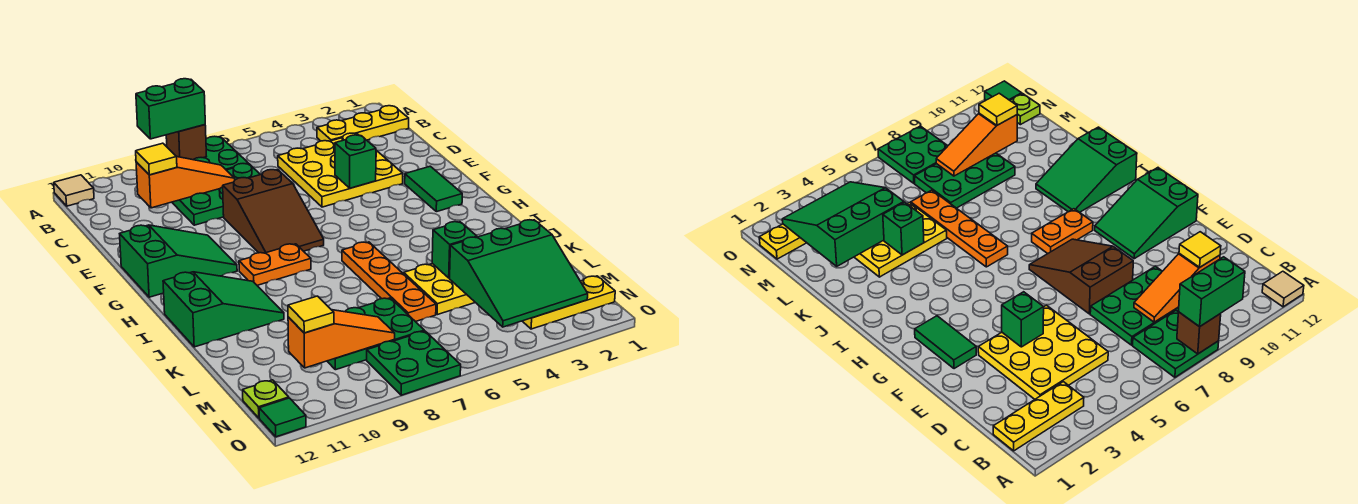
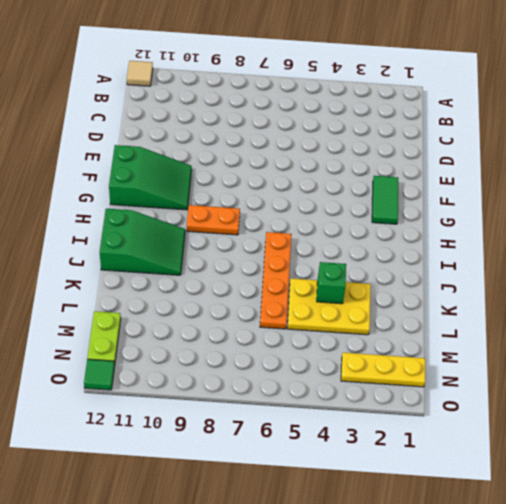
lime 1x2 plate [87,311,121,365] -> lime 1x1 plate [243,380,289,418]
none -> green 2x2 plate [193,136,248,170]
none -> yellow 1x3 plate [317,106,409,141]
none -> yellow 3x3 plate [278,133,403,207]

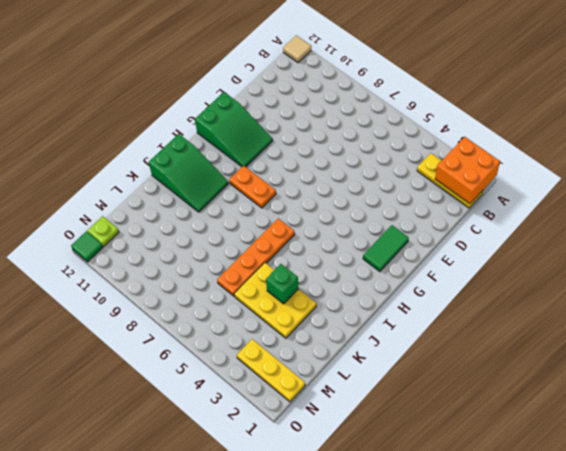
orange 2x2 brick [435,137,500,204] -> none
none -> green 2x2 plate [193,136,248,170]
none -> yellow 3x3 plate [278,133,403,207]
none -> green 2x3 plate [172,164,260,225]

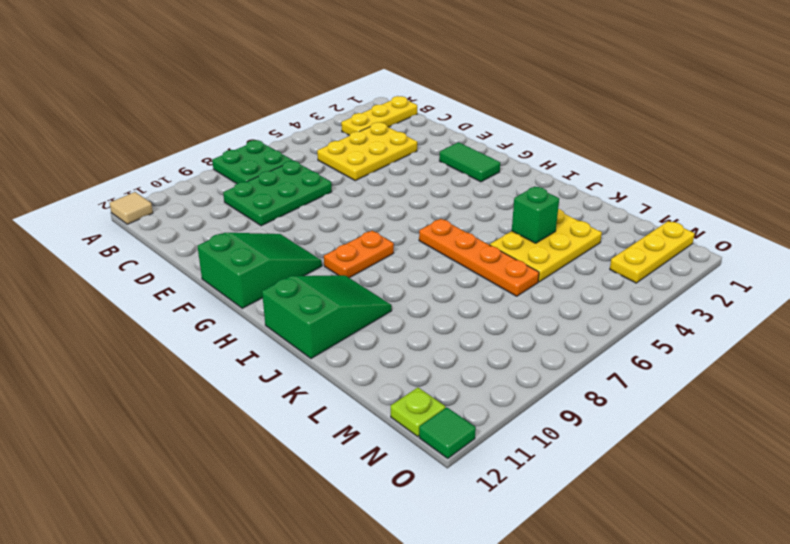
yellow 2x3 plate [317,122,417,181] -> yellow 3x3 plate [278,133,403,207]
none -> brown 2x3 slope [223,170,324,253]
none -> green 2x3 plate [327,298,424,370]
none -> green 2x2 plate [367,331,461,395]

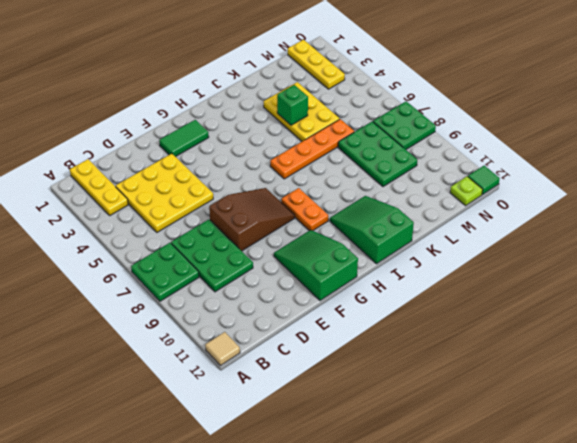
none -> brown 1x1 brick [166,125,206,160]
none -> orange 1x3 slope [136,157,235,208]
none -> green 1x1 brick [335,135,376,188]

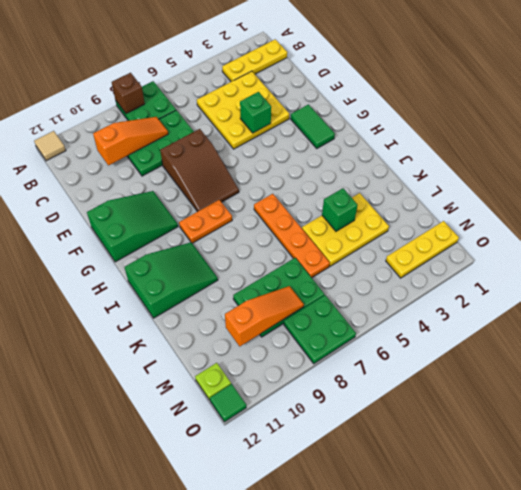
none -> green 3x3 slope [450,220,588,327]
none -> green 1x2 brick [136,79,205,139]
none -> yellow 1x1 tile [136,143,177,175]

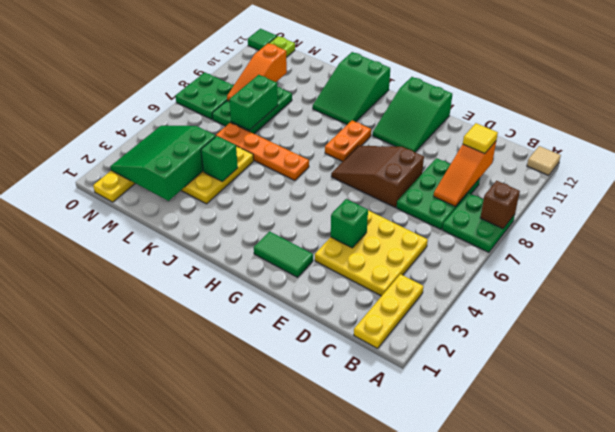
green 1x2 brick [229,75,278,130] -> green 1x2 brick moved to [136,79,205,139]
none -> yellow 1x1 tile [288,296,334,333]

